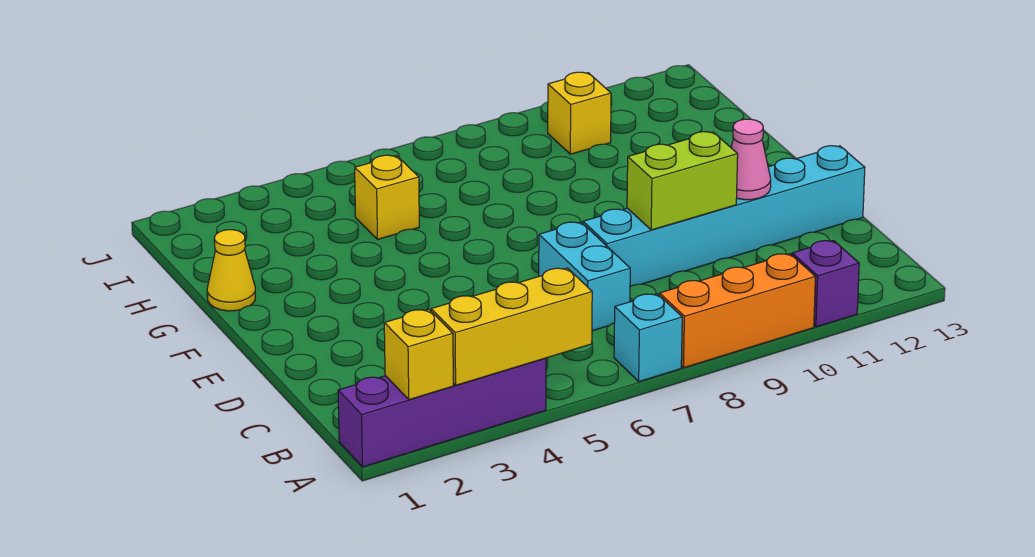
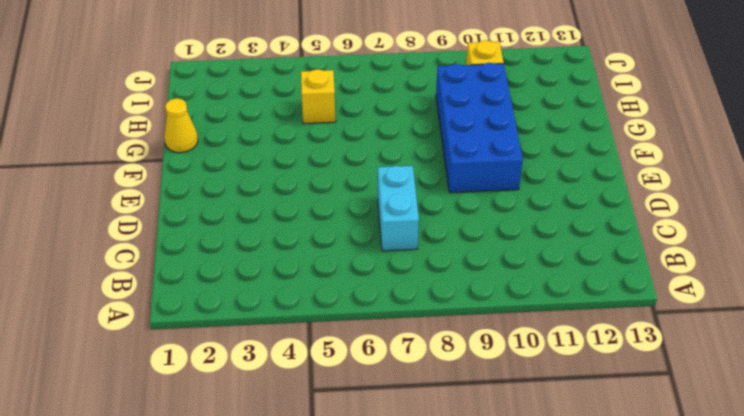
blue 2x4 brick [436,63,523,193] -> none
none -> purple 1x4 brick [338,358,546,467]
none -> cyan 1x1 brick [614,294,682,382]
none -> orange 1x3 brick [660,254,815,368]

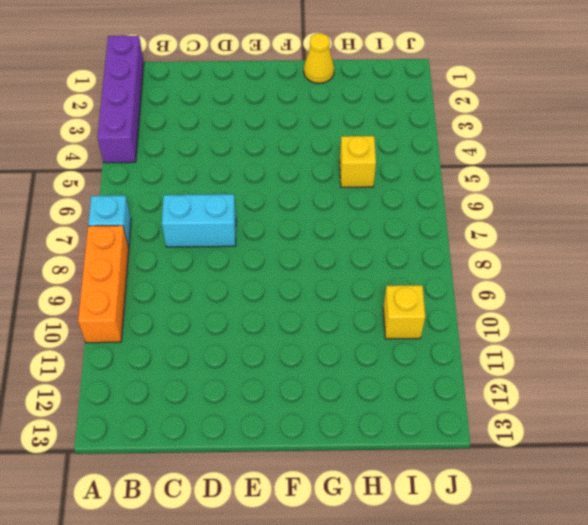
none -> purple 1x1 brick [792,241,859,327]
none -> cyan 1x6 brick [583,146,865,286]
none -> yellow 1x1 brick [384,309,453,400]

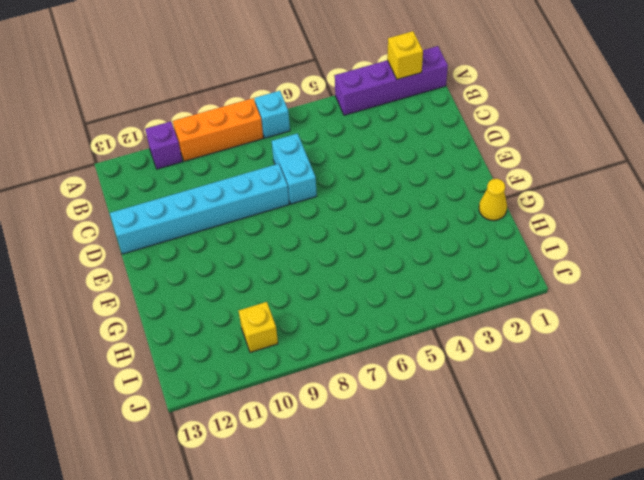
none -> yellow 1x1 brick [355,155,419,239]
none -> yellow 1x3 brick [431,268,592,385]
none -> lime 1x2 brick [627,132,738,230]

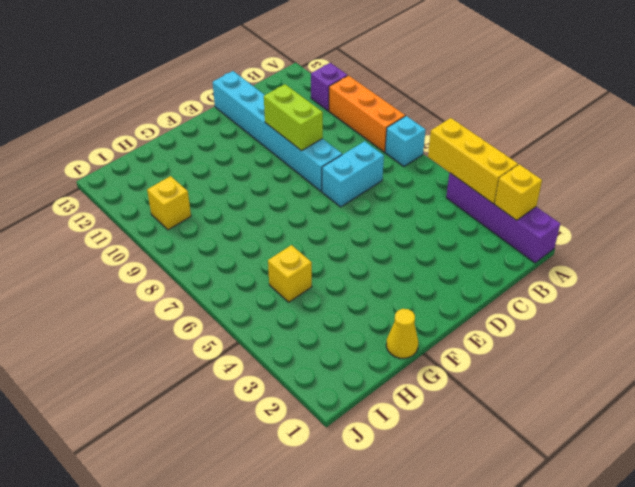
none -> pink 1x1 cone [731,119,771,200]

